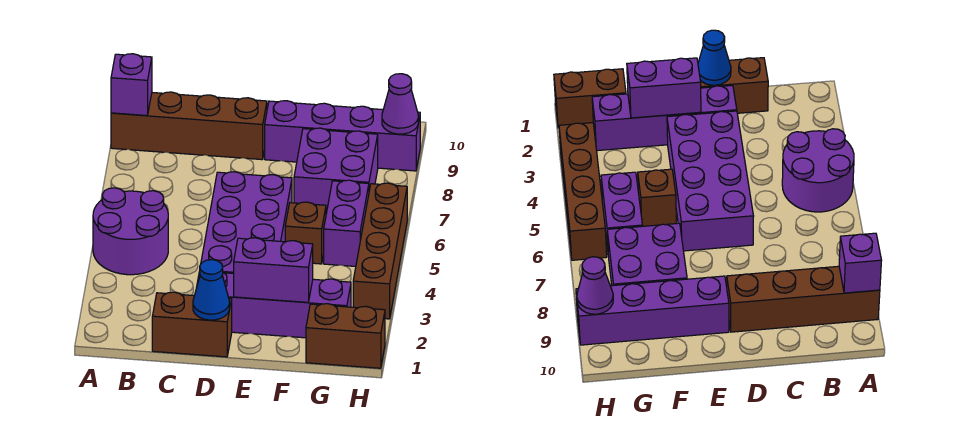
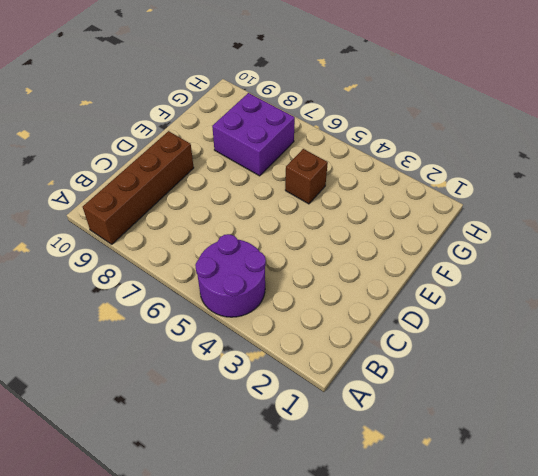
none -> brown 1x2 brick [152,292,232,357]
none -> purple 1x4 brick [197,271,351,338]
none -> purple 2x4 brick [201,172,292,273]

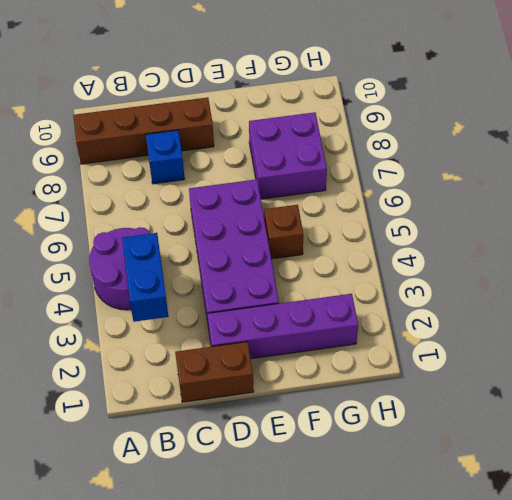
blue 1x2 brick [122,233,169,322] -> none
blue 1x1 brick [146,130,185,184] -> none
none -> purple 1x4 brick [265,101,420,171]
none -> brown 1x2 brick [306,304,385,368]
none -> purple 1x2 brick [324,180,369,266]

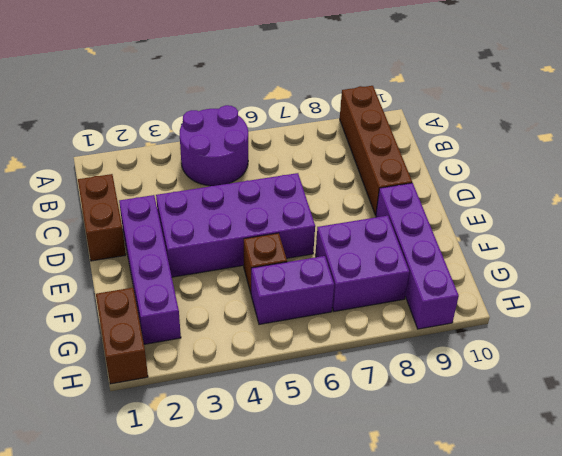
none -> brown 1x4 brick [353,183,407,319]
none -> purple 1x1 brick [111,54,152,116]
none -> blue 1x1 cone [193,260,229,320]

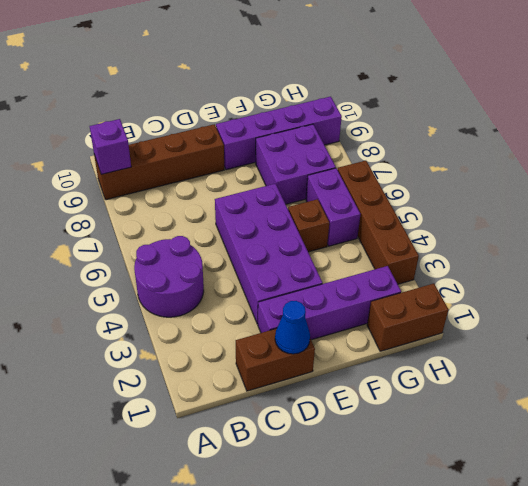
none -> purple 1x2 brick [234,238,313,302]
none -> purple 1x1 cone [382,74,418,134]

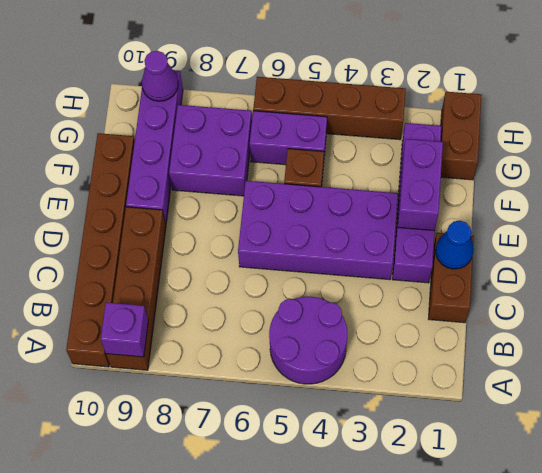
brown 1x6 brick [66,133,135,367] -> none

